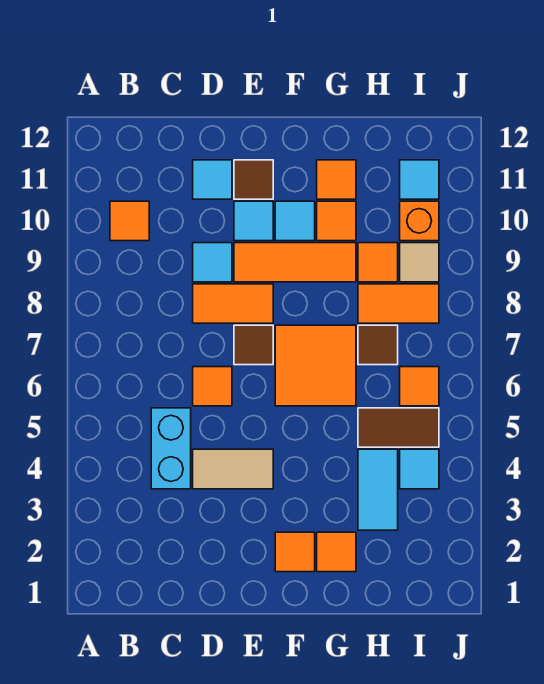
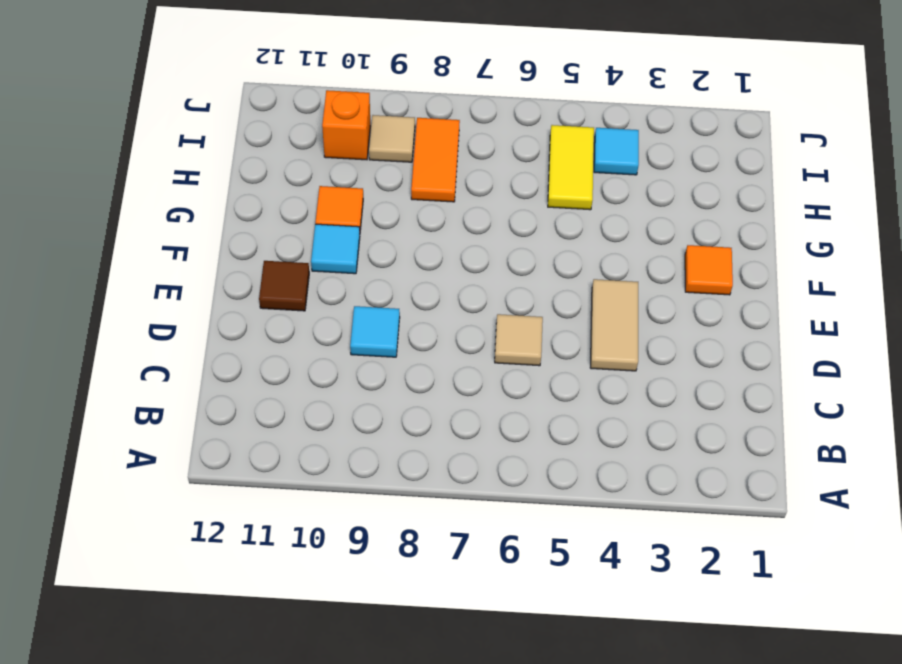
tan 1x1 tile [495,314,543,366] -> orange 1x1 tile [193,367,232,406]
yellow 1x2 tile [548,125,594,210] -> brown 1x2 tile [358,408,439,447]
none -> orange 1x1 tile [110,201,149,241]
none -> cyan 1x2 brick [151,408,191,489]
none -> orange 1x2 tile [193,284,273,323]

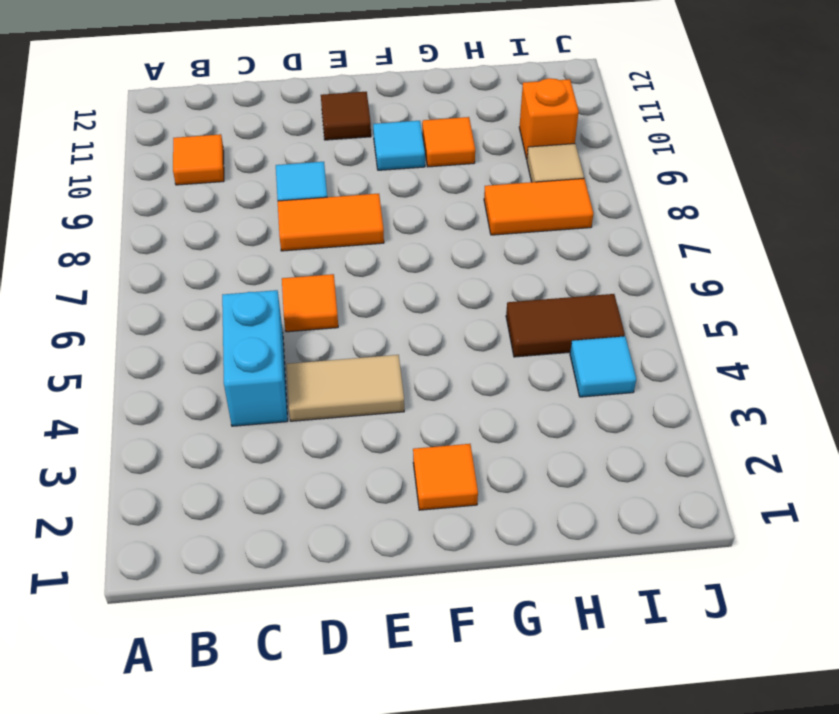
none -> cyan 1x1 tile [193,160,232,199]
none -> brown 1x1 tile [234,325,273,365]
none -> orange 1x3 tile [234,243,356,282]

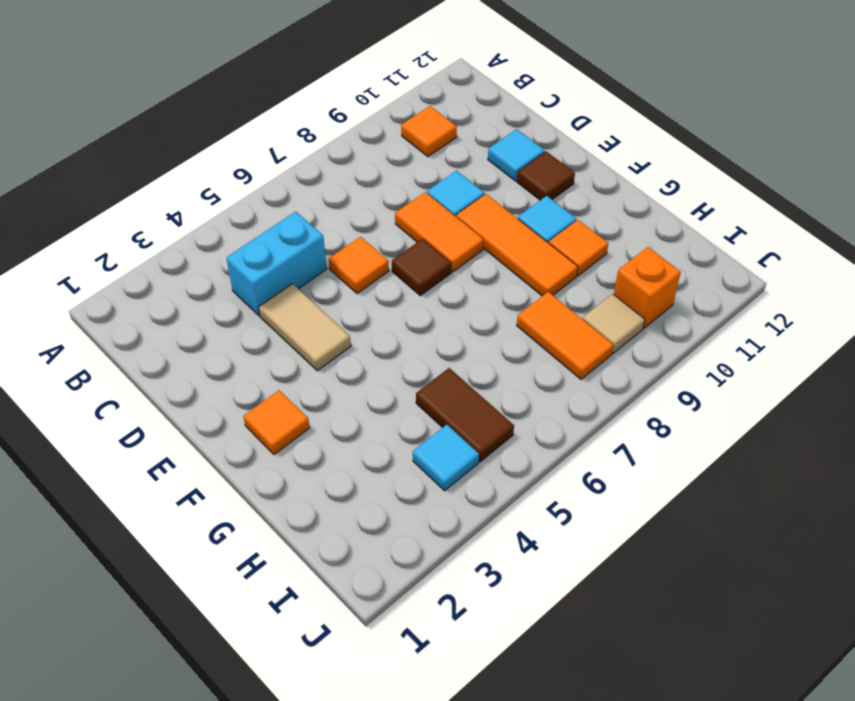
none -> cyan 1x1 tile [234,201,273,241]
none -> orange 2x2 tile [275,325,356,406]
none -> orange 1x1 tile [317,532,356,572]

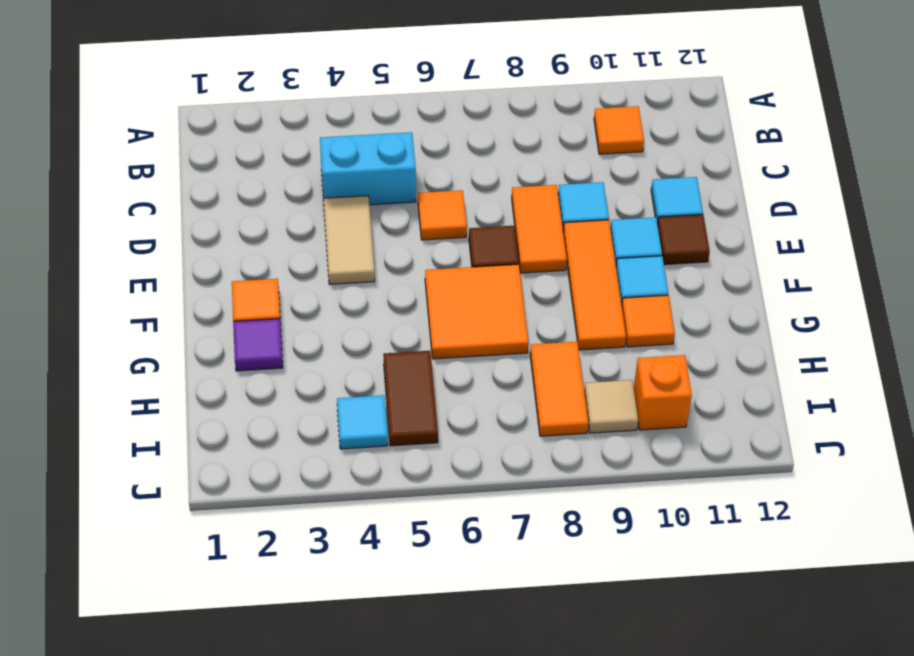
purple 1x1 tile [233,319,283,371] -> orange 1x1 tile [317,532,356,572]
none -> orange 1x1 tile [317,160,356,199]
none -> cyan 1x2 tile [358,449,398,530]
none -> brown 1x1 tile [358,325,398,365]

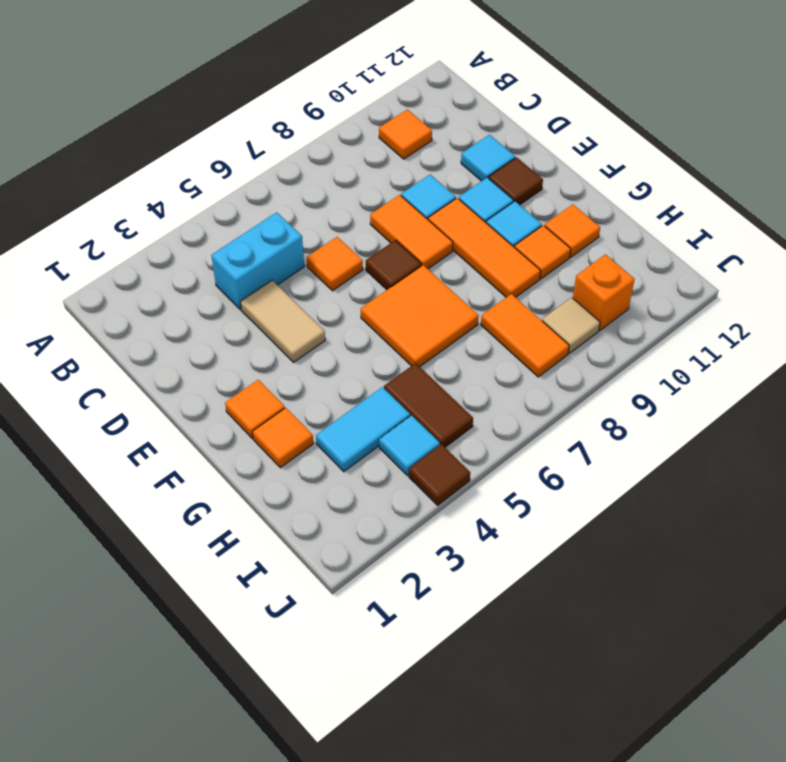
brown 1x1 tile [409,444,470,505] -> brown 1x1 tile moved to [358,325,398,365]
none -> orange 1x1 tile [358,243,398,282]
none -> orange 1x1 tile [400,367,439,406]
none -> cyan 1x1 tile [400,160,439,199]

